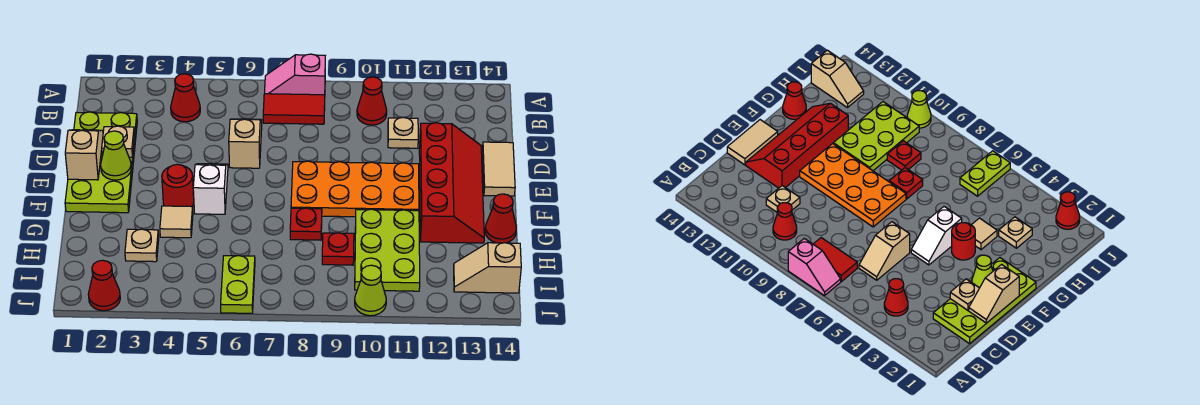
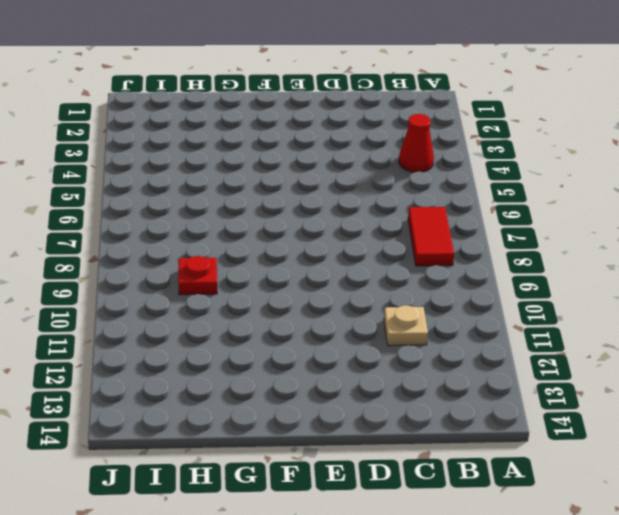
none -> pink 1x2 slope [265,54,325,95]
none -> red 1x1 cone [357,77,387,125]
none -> lime 2x4 plate [65,112,137,213]

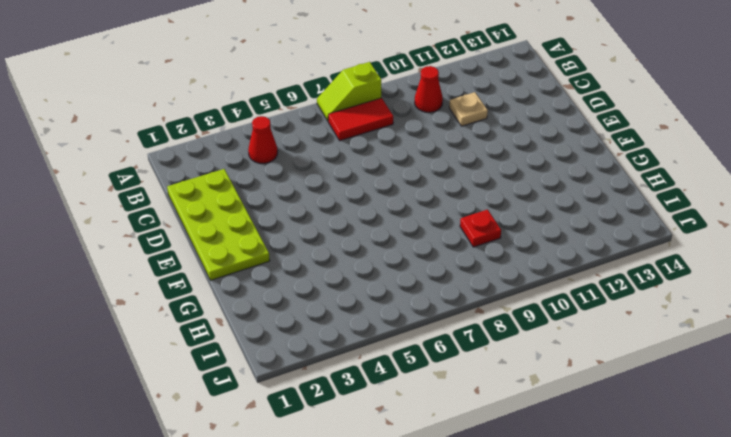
lime 1x2 slope [317,62,381,121] -> pink 1x2 slope [265,54,325,95]
none -> tan 1x2 slope [229,119,262,168]
none -> red 2x4 slope [419,123,484,243]
none -> tan 1x2 tile [482,142,515,196]

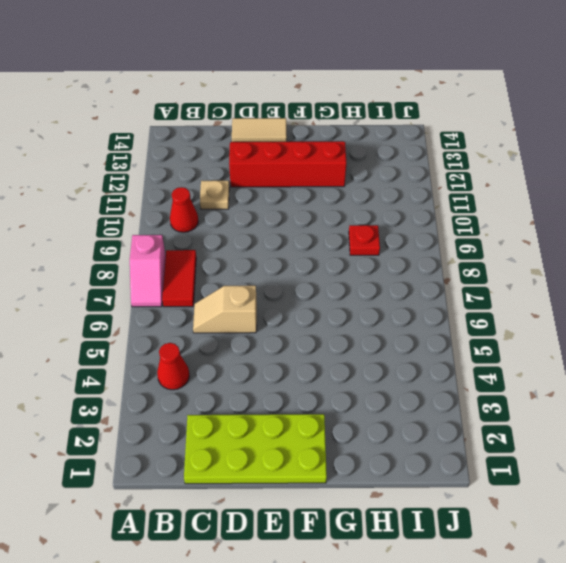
none -> white 1x2 slope [193,164,228,214]
none -> orange 2x4 plate [291,161,419,217]
none -> red 1x1 round brick [162,164,194,207]

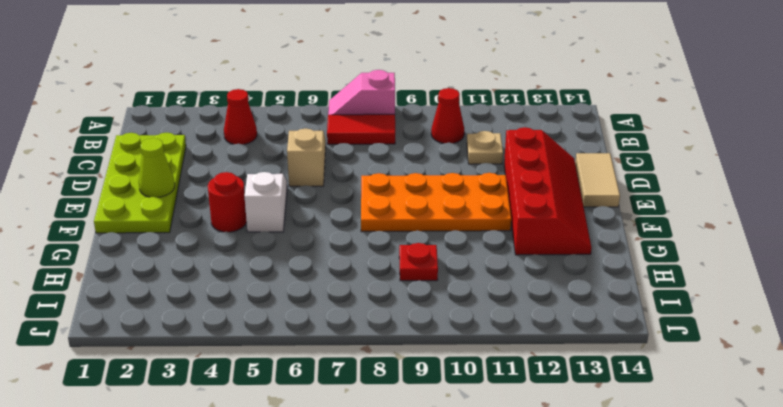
none -> tan 1x1 tile [160,206,193,238]
none -> red 1x1 plate [290,208,322,240]
none -> lime 2x3 plate [355,209,420,291]

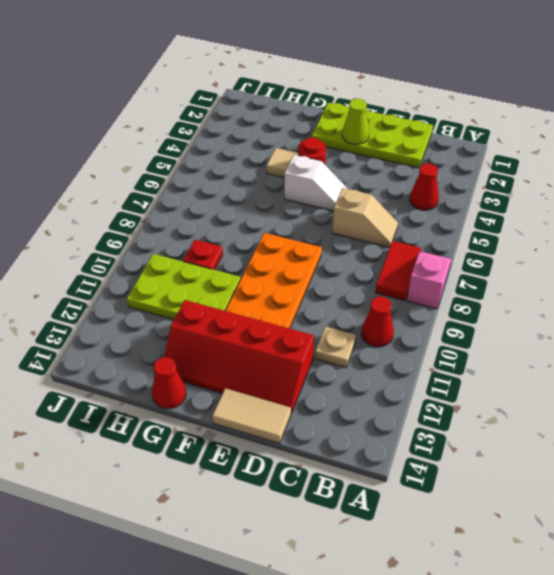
none -> red 1x1 plate [290,208,322,240]
none -> tan 1x1 plate [125,229,159,262]
none -> lime 1x2 plate [221,256,255,313]

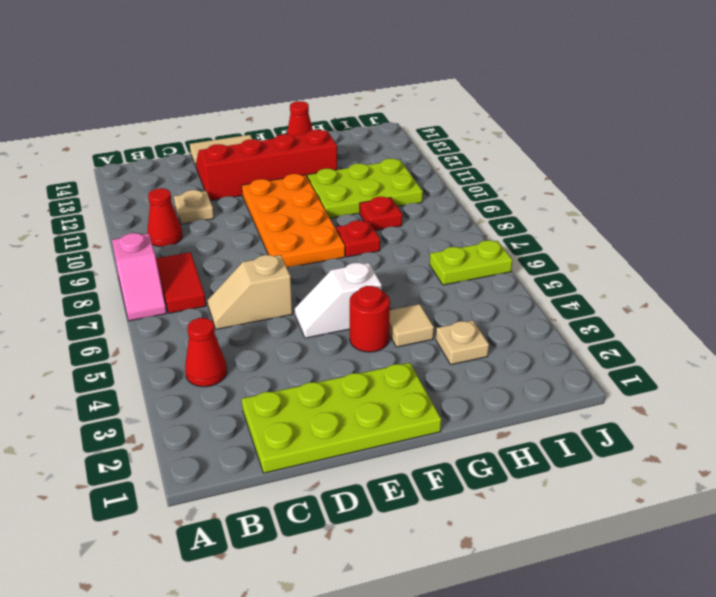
none -> tan 1x2 slope [454,243,521,293]
none -> red 1x1 cone [88,260,120,311]
none -> lime 1x1 cone [355,265,386,316]

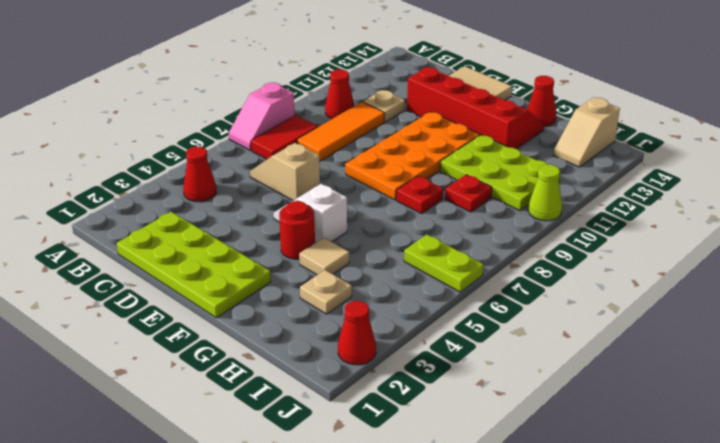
orange 1x3 tile [297,102,385,161] -> none
none -> tan 1x2 slope [65,130,103,180]
none -> tan 1x1 plate [102,126,135,157]
none -> lime 1x1 cone [101,131,131,180]

